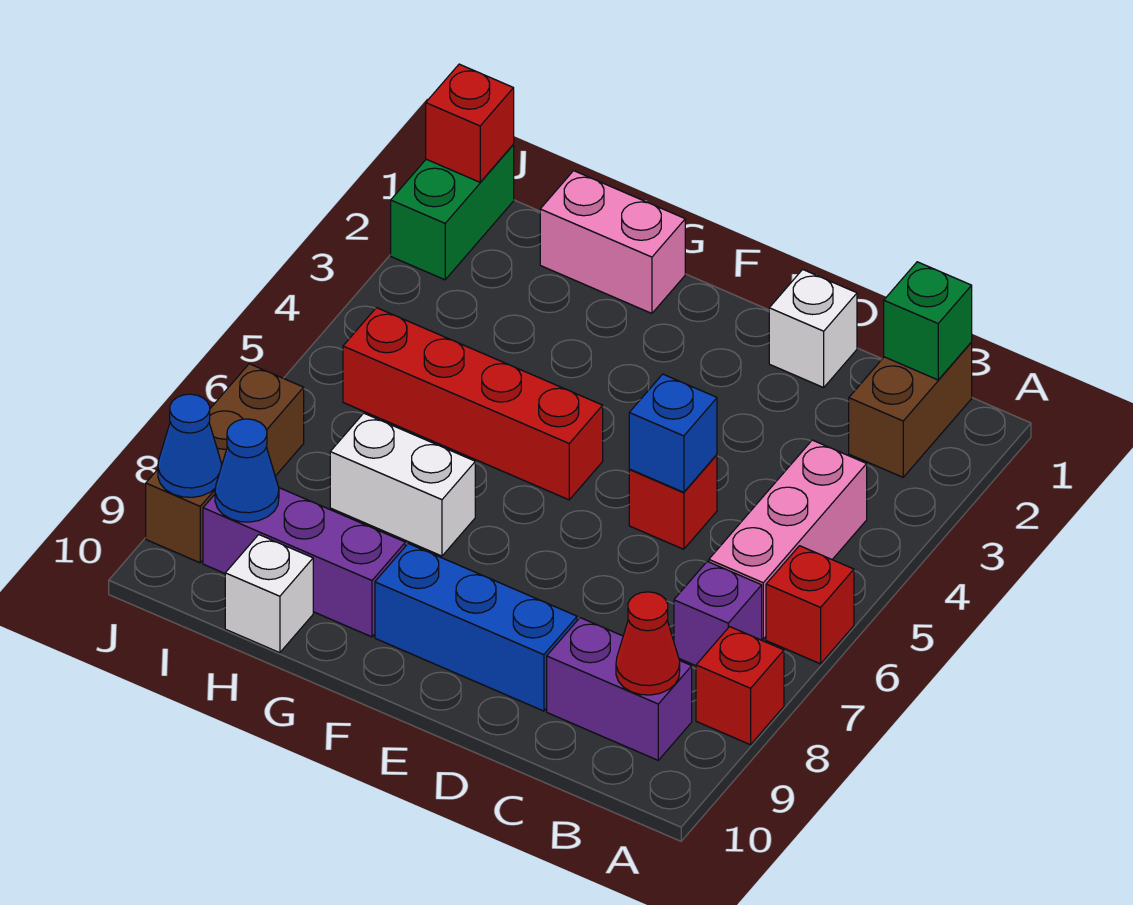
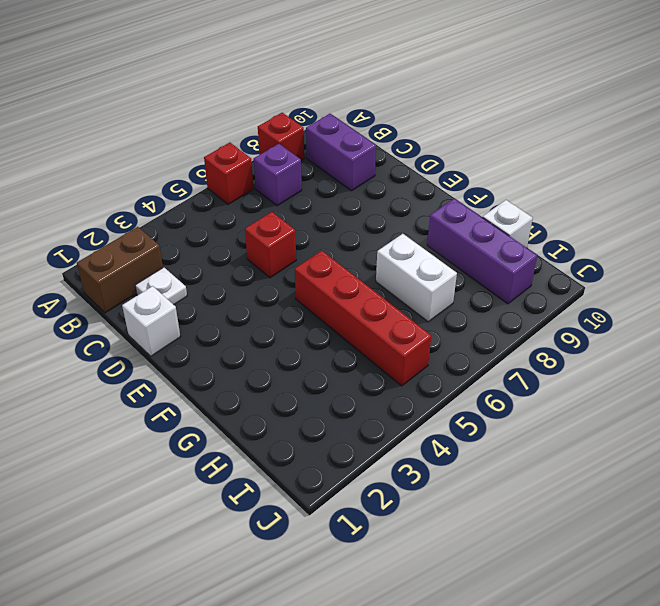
white 1x1 plate [135,267,187,305] -> none
none -> pink 1x3 brick [709,440,867,639]
none -> blue 1x3 brick [375,543,577,711]
none -> pink 1x2 brick [540,171,685,313]

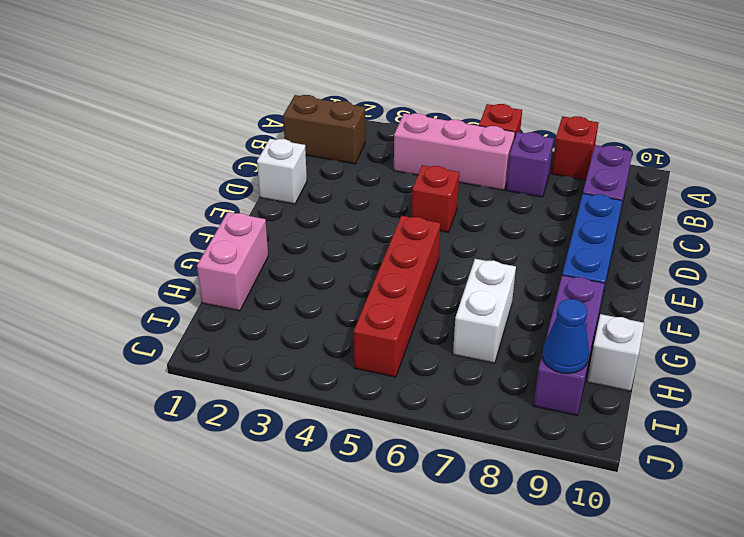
none -> green 1x2 brick [391,145,514,280]
none -> brown 1x3 brick [146,364,304,563]
none -> green 1x1 brick [884,262,972,380]

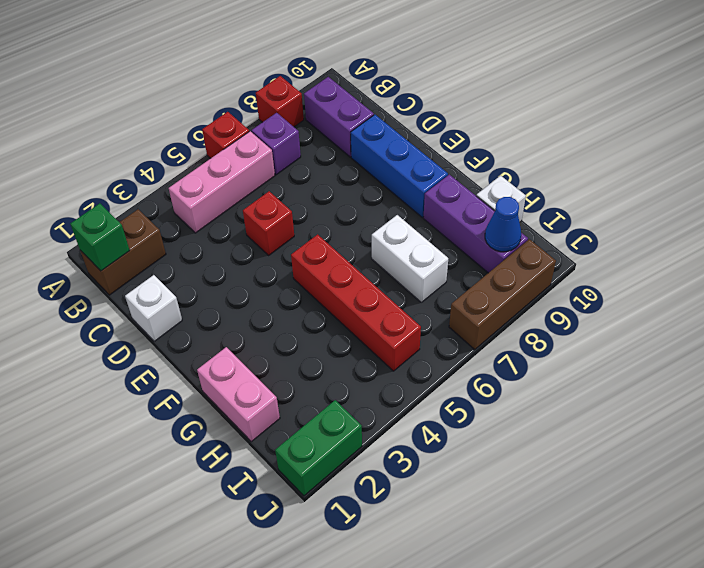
none -> red 1x1 cone [616,592,680,695]
none -> blue 1x1 brick [629,374,717,492]
none -> red 1x1 brick [426,64,514,182]

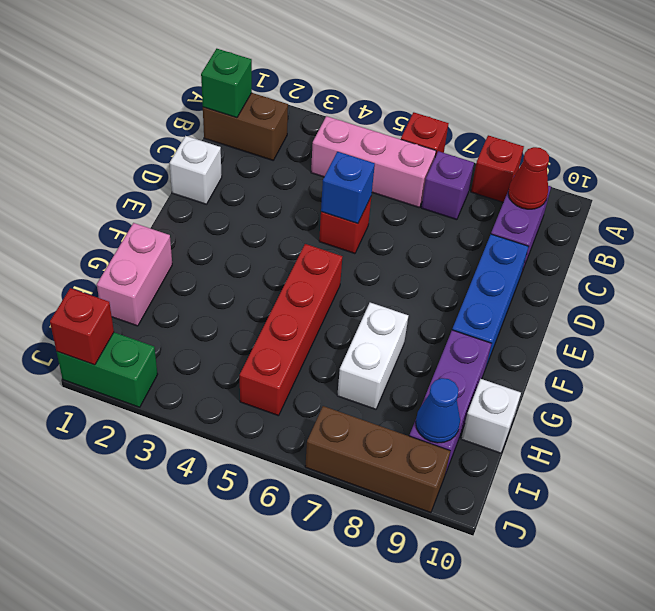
none -> blue 1x1 cone [158,394,222,497]

